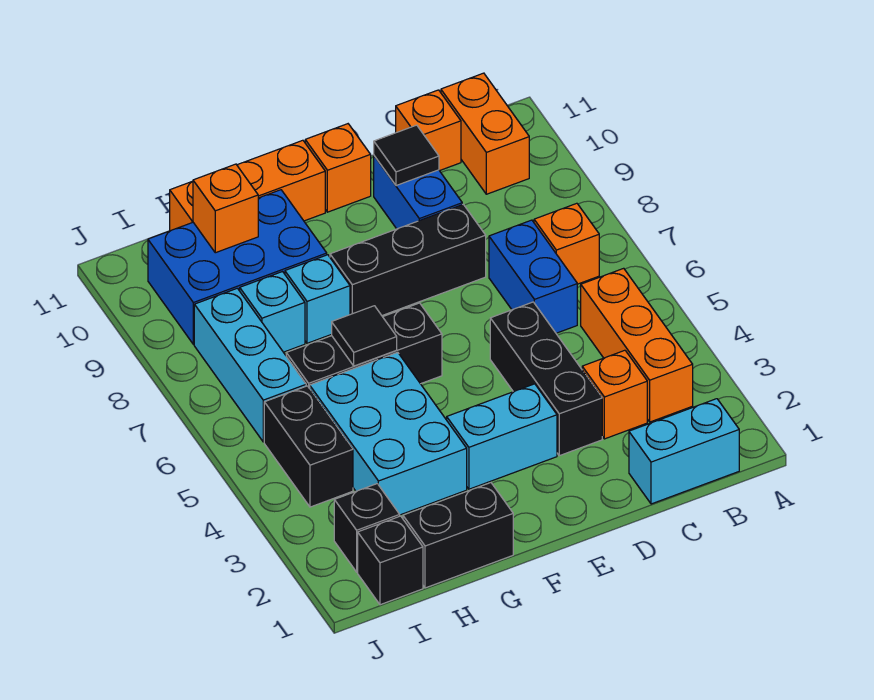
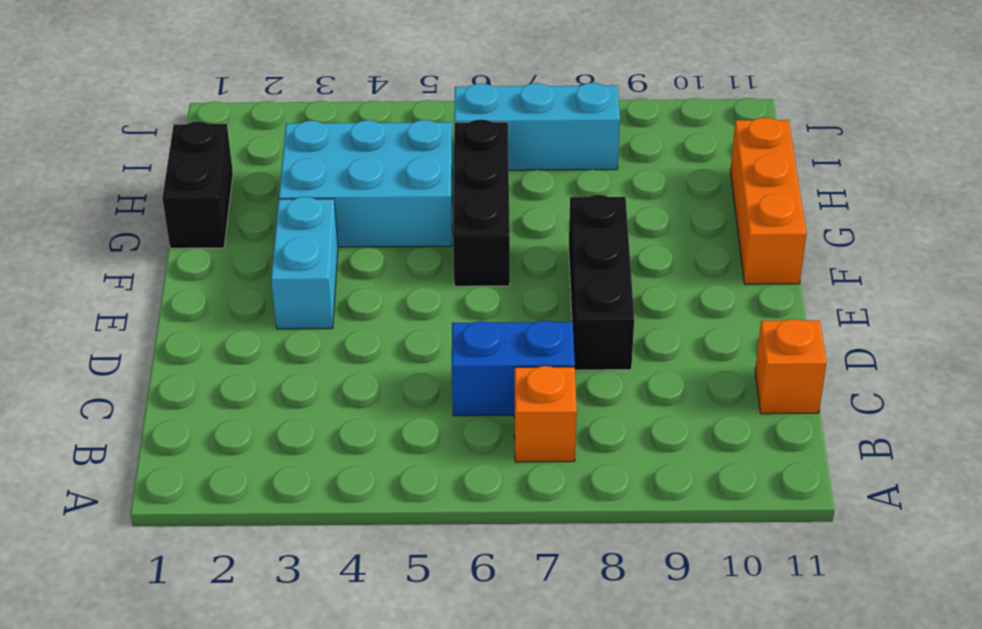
none -> cyan 1x2 brick [629,399,739,504]
none -> orange 1x3 brick [581,268,693,422]
none -> orange 1x2 brick [441,73,529,194]

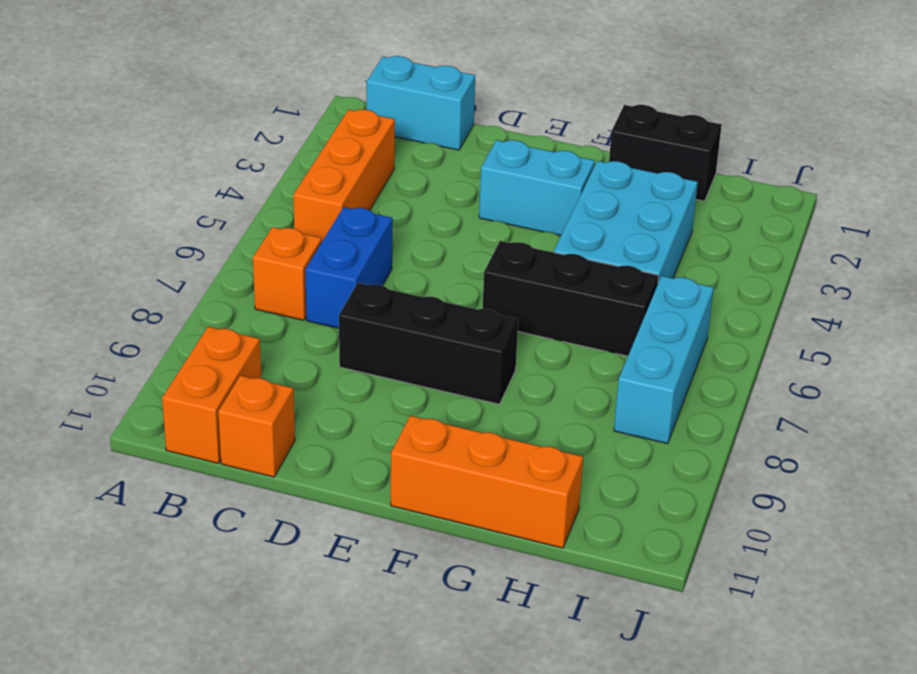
none -> orange 1x1 brick [582,350,647,439]
none -> black 1x3 brick [490,302,602,456]
none -> blue 1x2 brick [374,156,462,229]

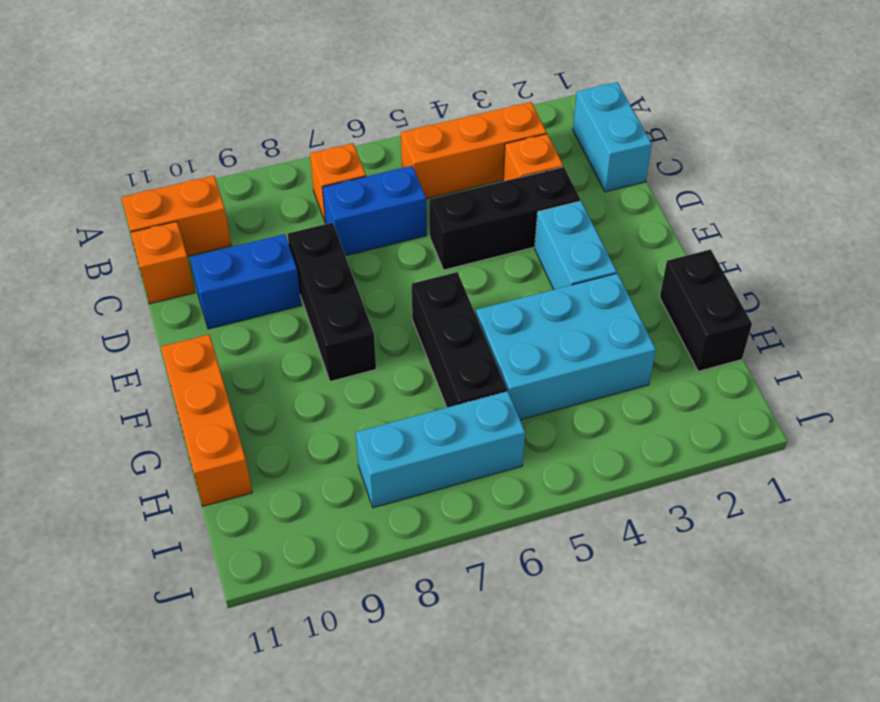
none -> orange 1x1 brick [305,124,371,212]
none -> cyan 1x1 brick [285,255,350,343]
none -> blue 2x3 brick [148,190,327,344]

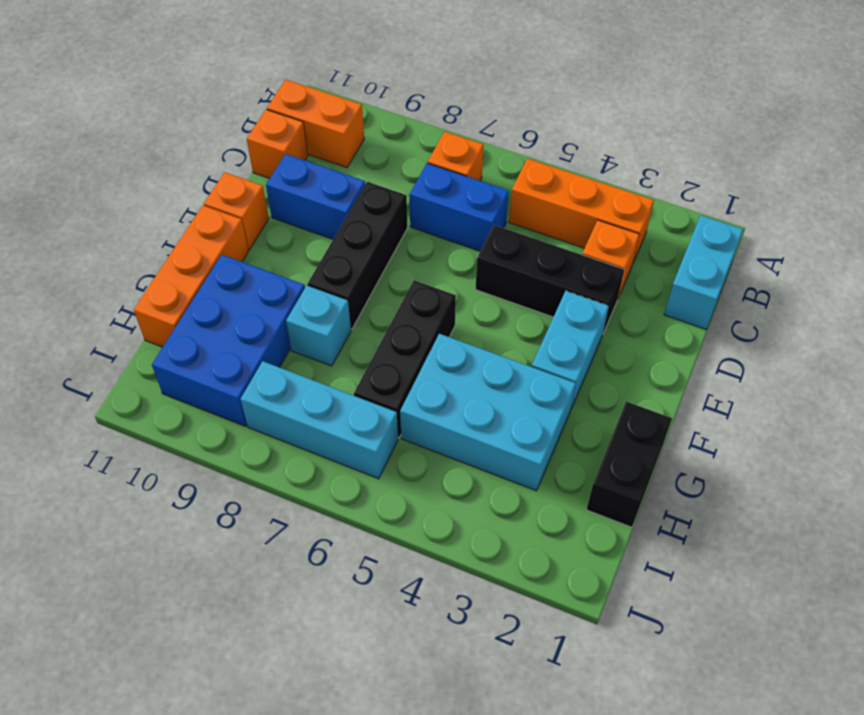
none -> cyan 1x1 brick [240,272,305,352]
none -> black 1x1 brick [358,516,423,605]
none -> black 1x1 brick [334,484,400,572]

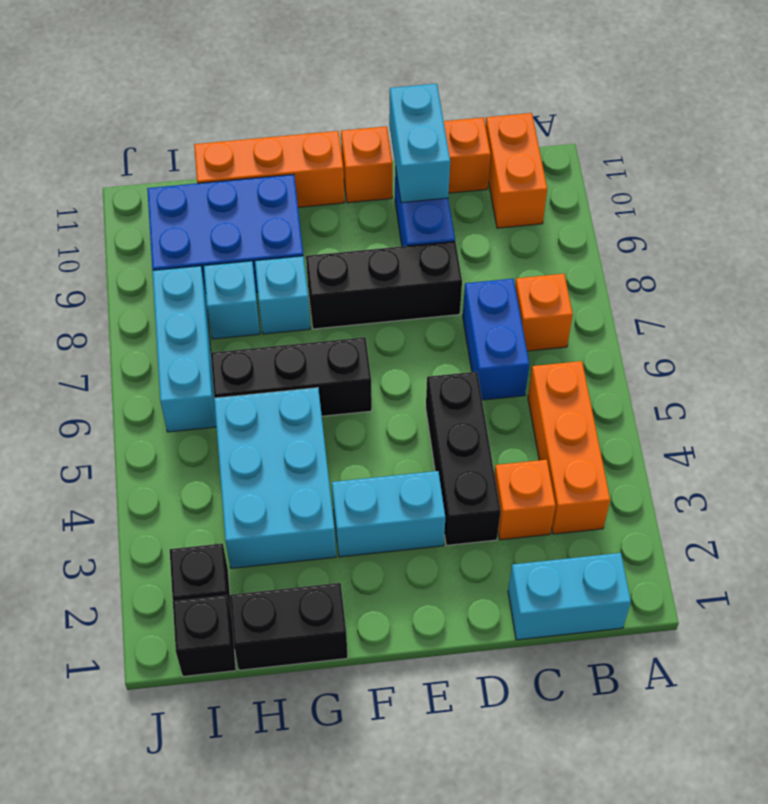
cyan 1x2 brick [389,84,450,203] -> black 1x1 tile [374,125,439,186]
none -> black 1x2 brick [264,386,353,507]
none -> black 1x1 tile [332,306,397,366]
none -> orange 1x1 brick [193,164,258,253]

